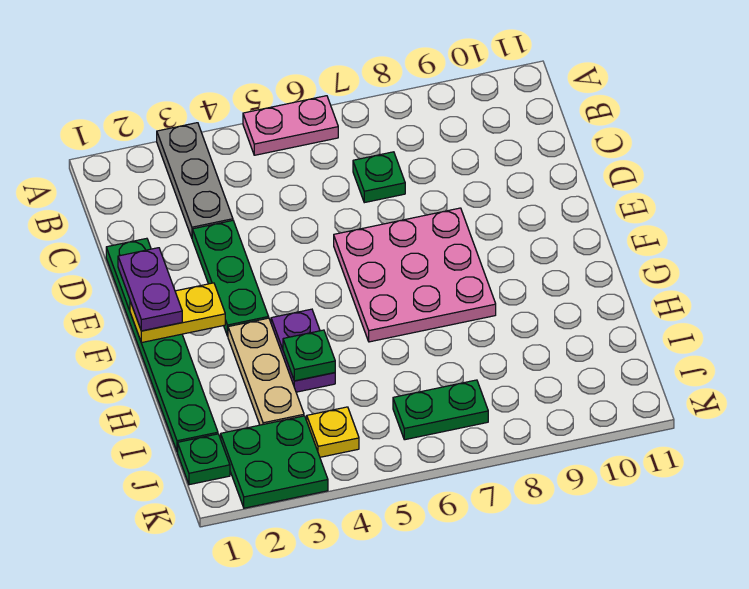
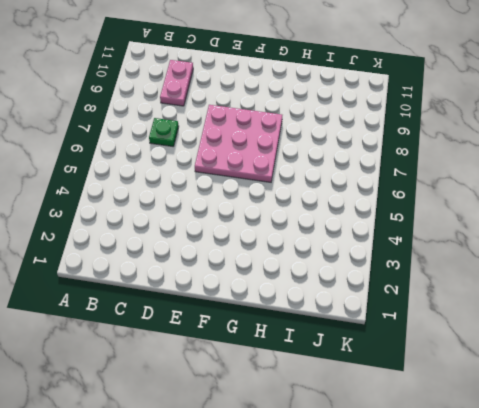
pink 1x2 plate [160,60,193,106] -> pink 1x2 plate moved to [243,96,338,155]
none -> grey 1x3 plate [157,123,233,238]
none -> green 1x6 plate [106,238,218,452]
none -> green 1x3 plate [192,221,269,336]

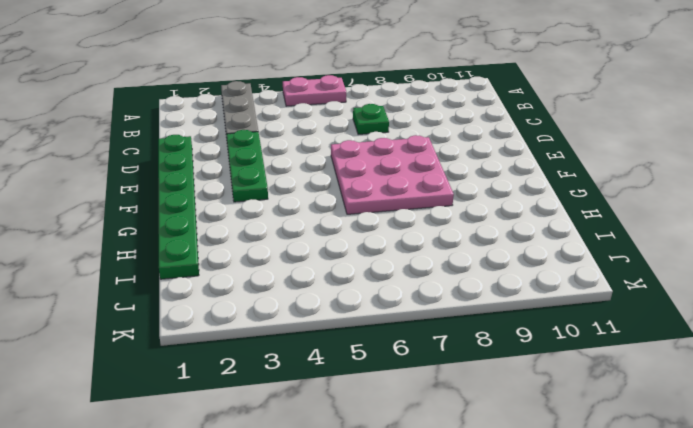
none -> tan 1x3 plate [228,318,304,425]
none -> purple 1x2 plate [271,309,335,392]
none -> green 1x1 plate [178,434,230,485]

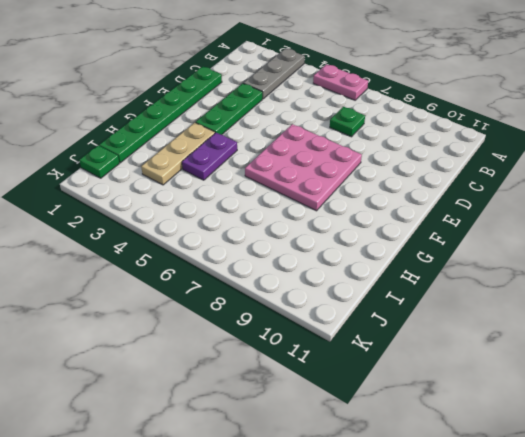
none -> green 2x2 plate [221,416,328,508]
none -> yellow 1x1 plate [307,407,359,457]
none -> green 1x2 plate [393,380,488,440]

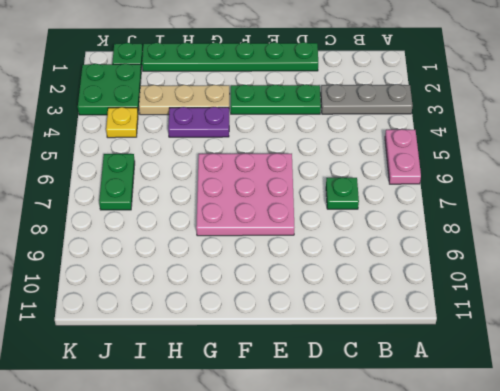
none -> yellow 1x2 plate [130,283,225,343]
none -> green 1x1 plate [283,330,335,381]
none -> purple 1x2 plate [118,248,182,331]

